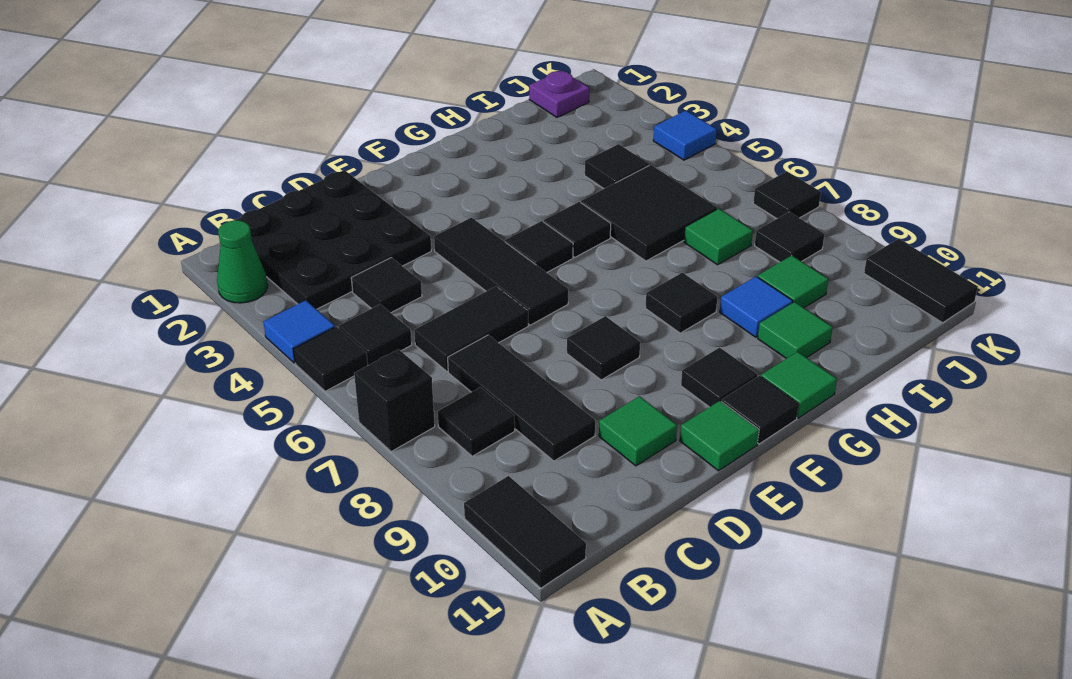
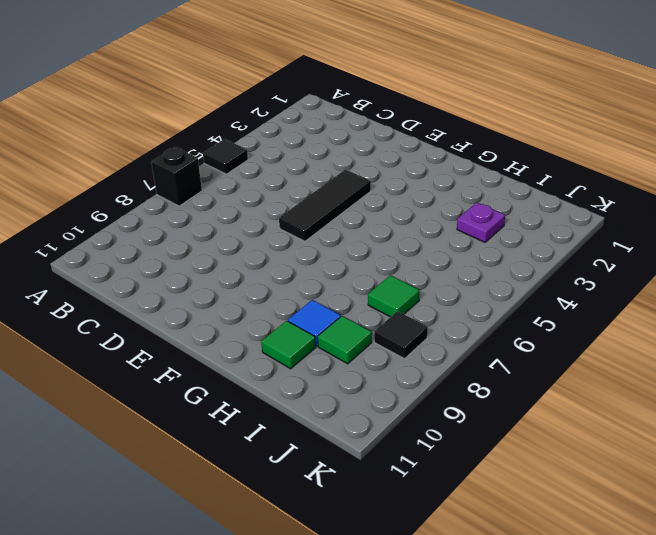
purple 1x1 plate [457,203,505,242] -> purple 1x1 plate moved to [529,70,589,117]
none -> green 1x1 cone [217,220,268,303]
none -> blue 1x1 tile [263,300,335,363]
none -> black 1x2 tile [464,476,586,588]
none -> black 3x3 plate [236,170,431,309]

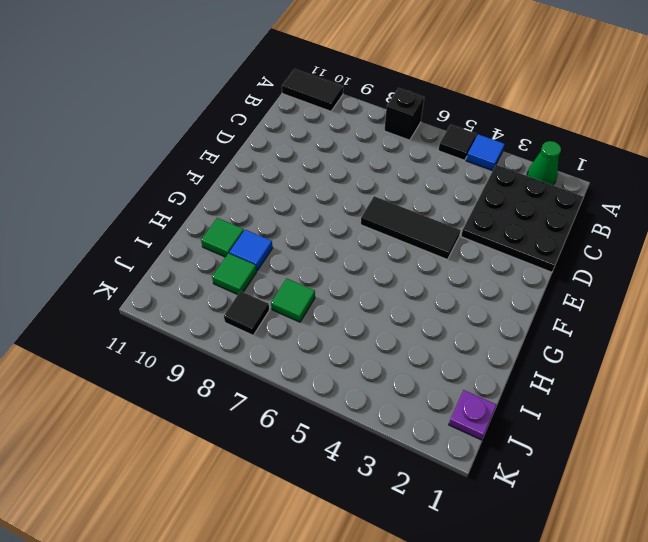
none -> black 1x1 tile [339,304,412,365]
none -> black 1x1 tile [438,387,515,456]
none -> black 1x1 tile [351,258,422,313]
none -> black 1x2 tile [414,286,528,371]

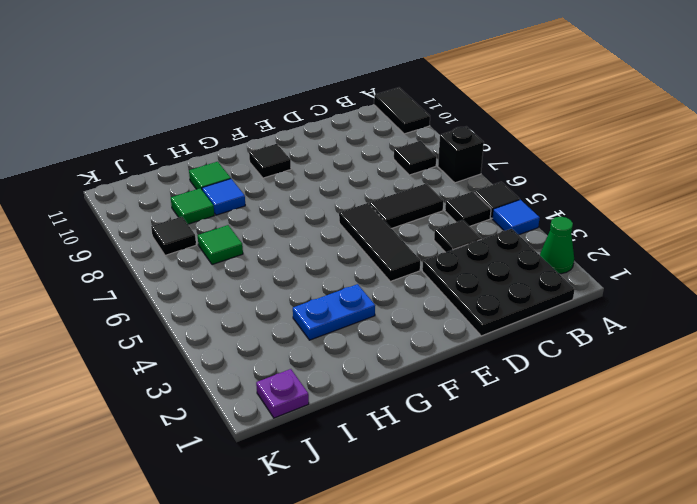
blue 1x2 plate [293,284,375,340] -> none
none -> black 1x3 tile [448,335,595,461]
none -> green 1x1 tile [599,396,677,466]
none -> black 1x1 tile [567,316,640,380]
none -> green 1x1 tile [680,401,759,471]

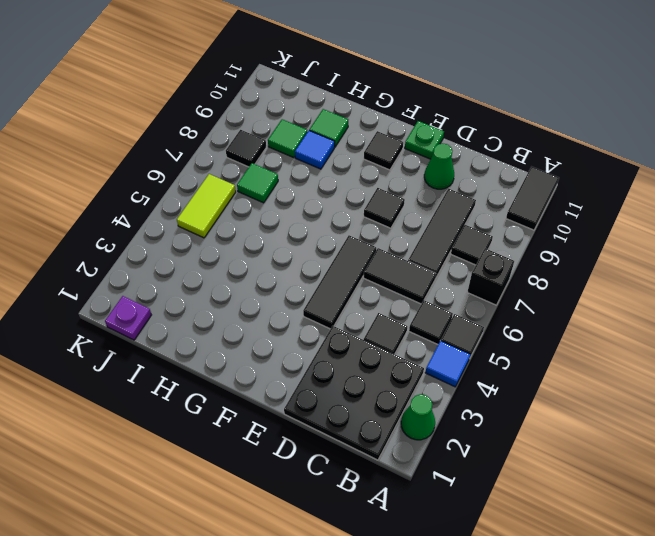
green 1x1 cone [424,143,454,189] -> green 1x1 tile [599,396,677,466]
green 1x1 plate [405,121,444,159] -> green 1x1 tile [680,401,759,471]
lime 1x2 tile [177,174,236,238] -> none
none -> black 1x1 tile [505,221,573,273]
none -> black 1x1 tile [722,376,799,444]
none -> black 1x1 tile [544,202,611,257]
none -> black 1x1 tile [645,273,717,333]

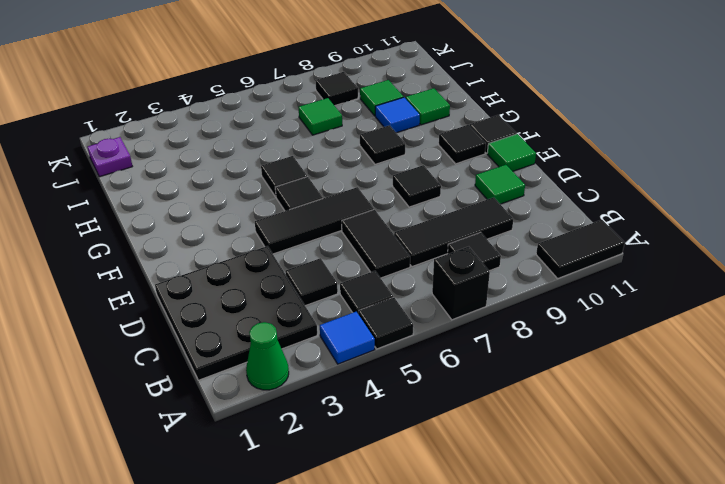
none -> green 1x1 tile [761,352,837,418]
none -> black 2x2 tile [581,165,717,261]
none -> black 1x1 tile [585,144,649,189]
none -> blue 1x1 tile [653,111,717,160]

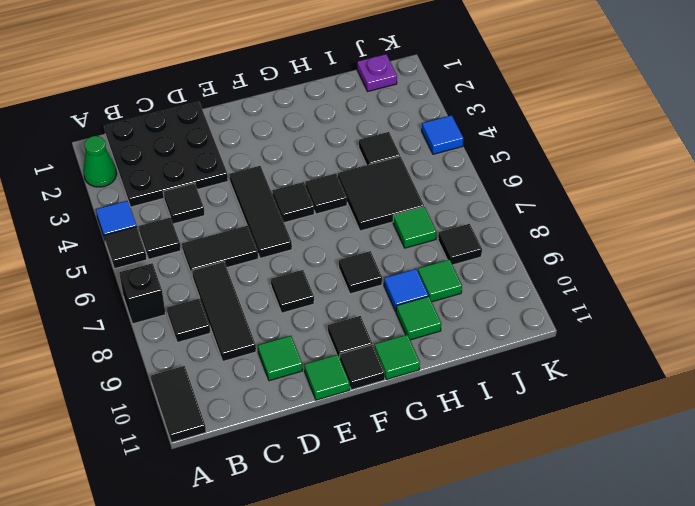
none -> black 1x1 tile [753,171,821,218]
none -> black 1x2 tile [864,239,978,323]

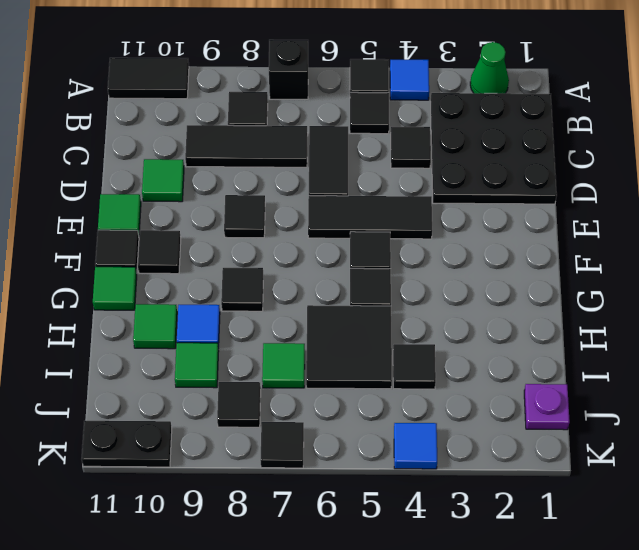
black 1x2 plate [82,421,172,467] -> black 1x2 tile [864,239,978,323]

